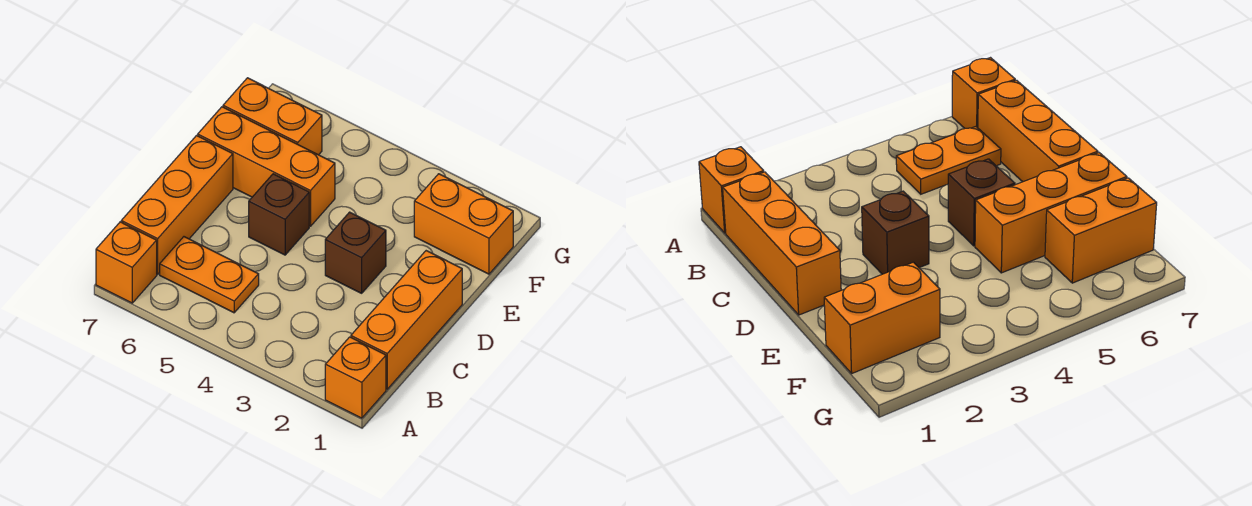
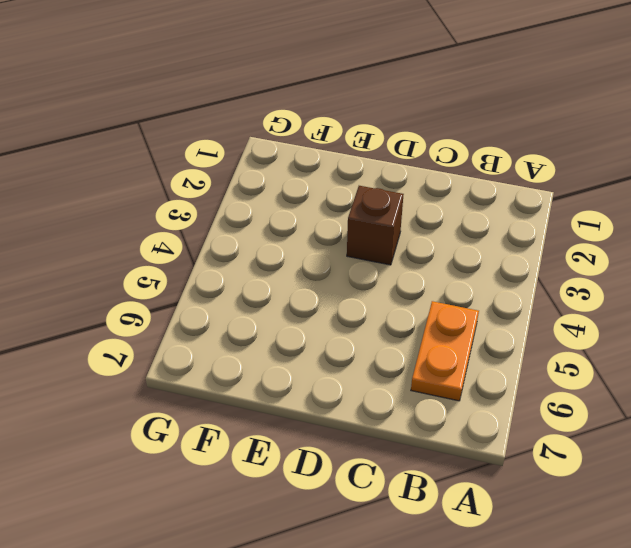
none -> orange 1x1 brick [325,337,386,418]
none -> orange 1x1 brick [96,222,157,303]

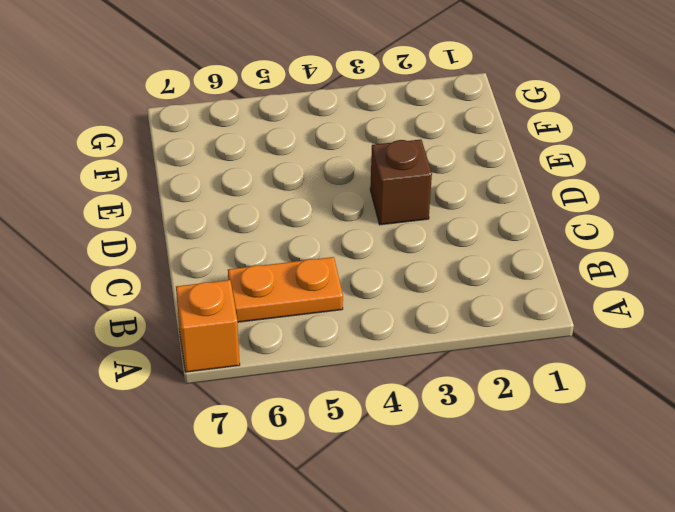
none -> orange 1x1 brick [325,337,386,418]
none -> orange 1x3 brick [351,251,462,389]

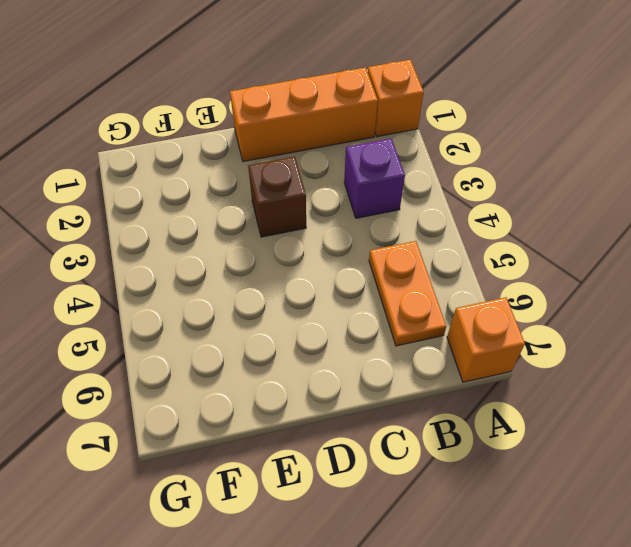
purple 1x1 brick [344,139,405,218] -> none
none -> orange 1x3 brick [121,136,233,274]
none -> brown 1x1 brick [249,174,309,255]

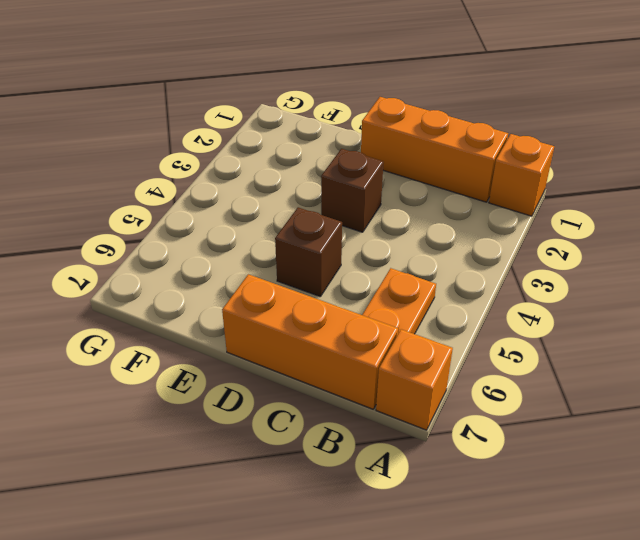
none -> orange 1x3 brick [198,107,335,226]
none -> orange 1x2 brick [414,174,513,274]

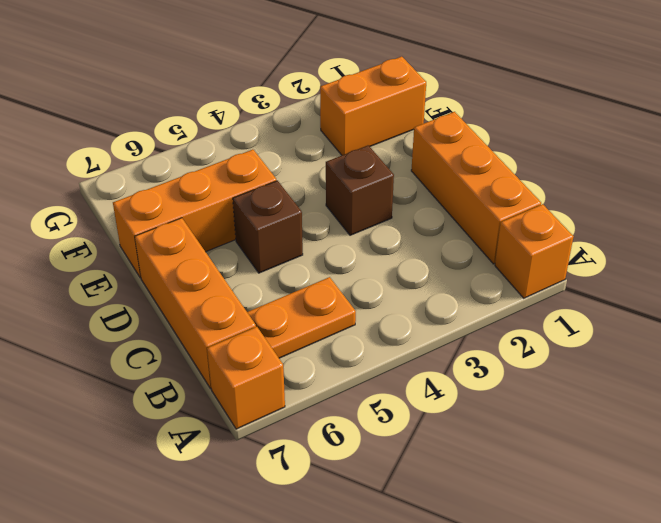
none -> orange 1x2 brick [223,78,322,155]

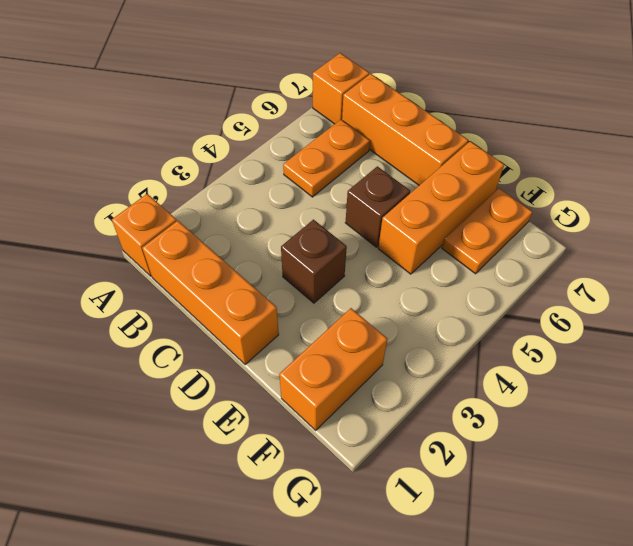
orange 1x2 plate [442,188,532,274] -> orange 1x2 brick [223,78,322,155]

